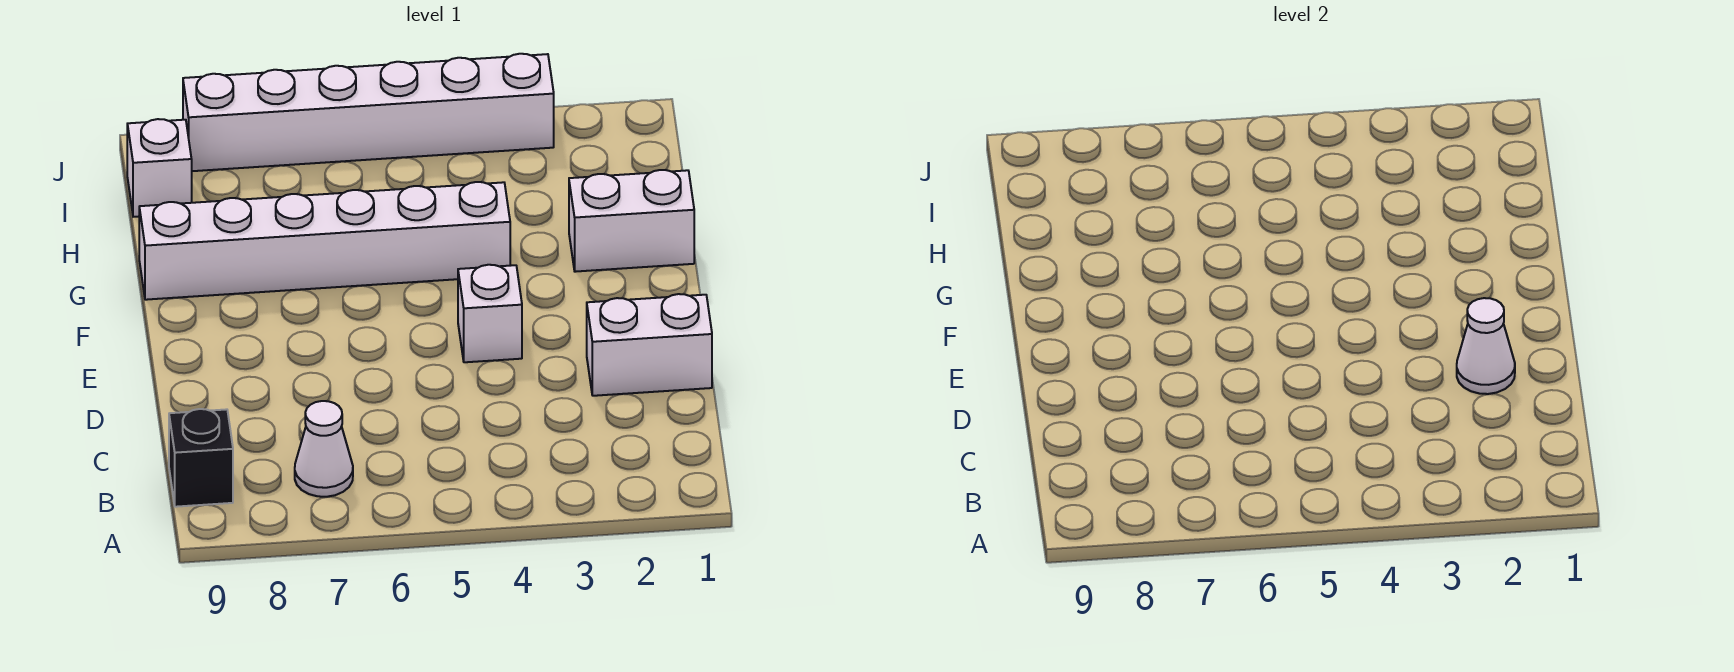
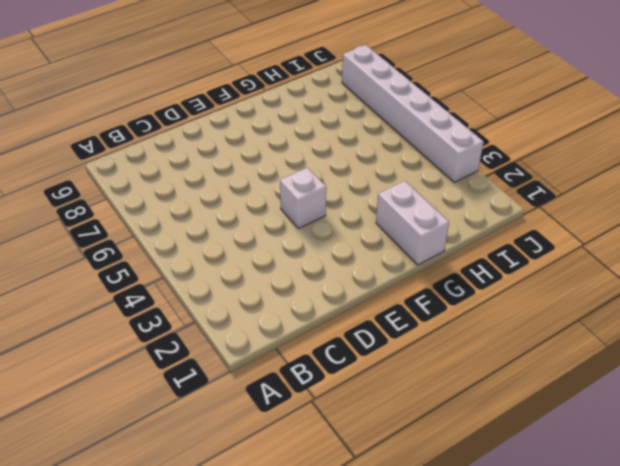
none -> white 1x1 cone [295,401,353,497]
none -> black 1x1 brick [169,409,233,507]

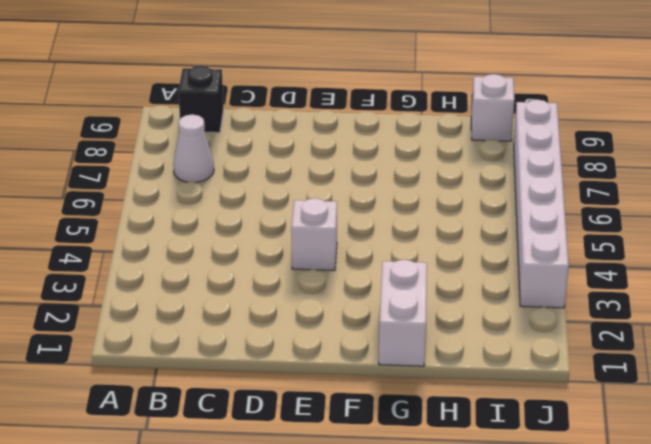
none -> white 1x2 brick [587,294,712,396]
none -> white 1x6 brick [139,182,510,300]

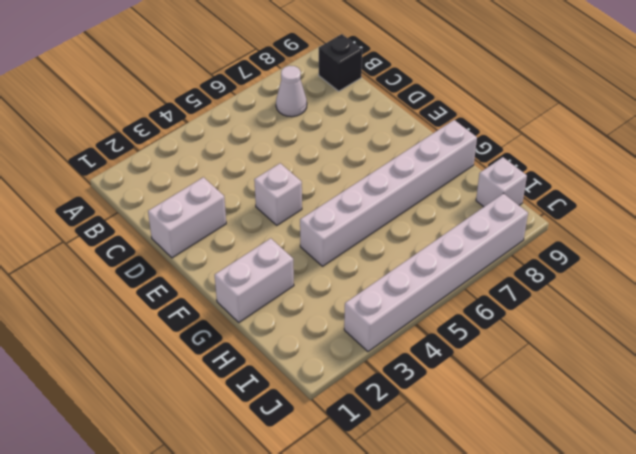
none -> white 1x1 cone [1457,298,1515,394]

